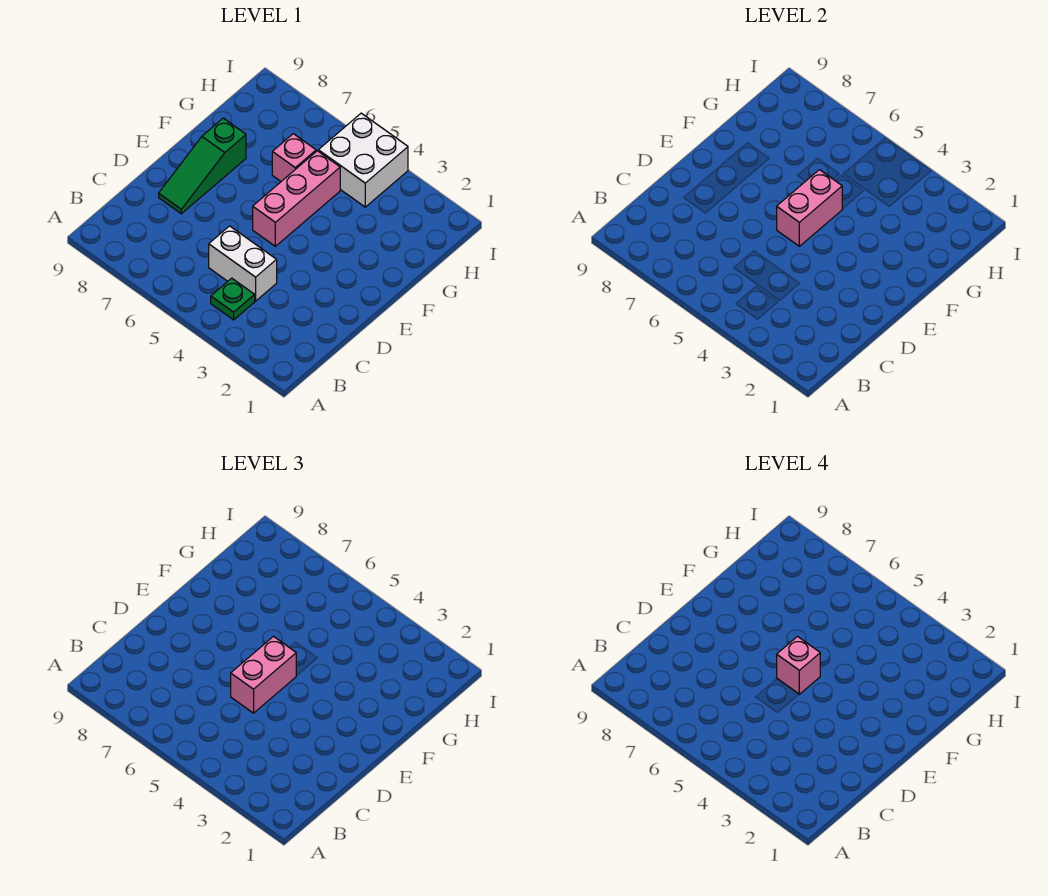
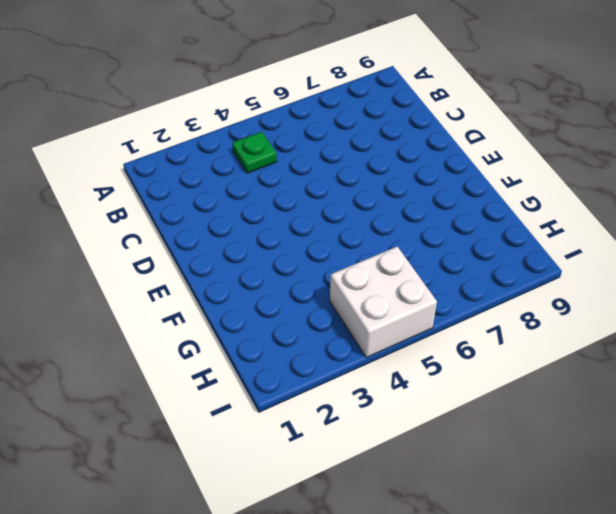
none -> white 1x2 brick [209,226,277,301]
none -> green 1x3 slope [159,118,246,214]

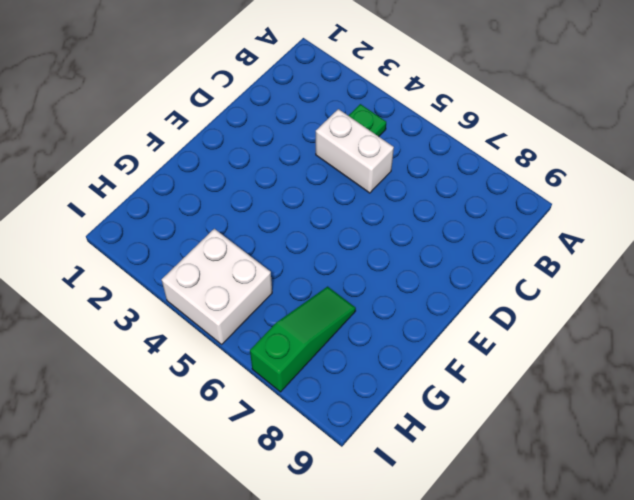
green 1x3 slope [250,287,356,392] -> green 1x3 slope moved to [159,118,246,214]
none -> pink 1x3 brick [253,151,340,246]
none -> pink 1x1 brick [272,134,316,181]

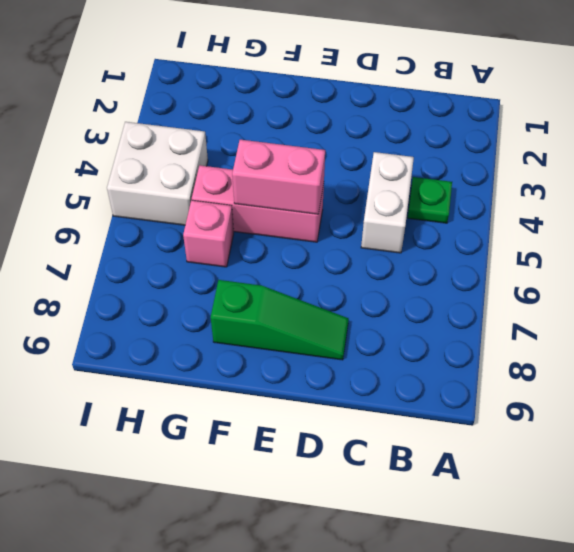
none -> pink 1x2 brick [231,637,296,713]
none -> pink 1x1 brick [777,637,820,694]

